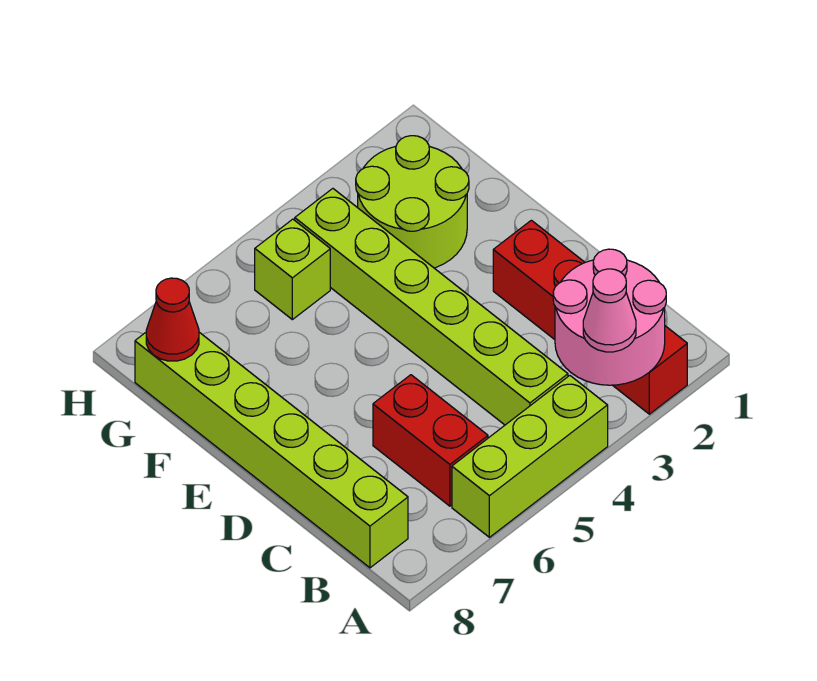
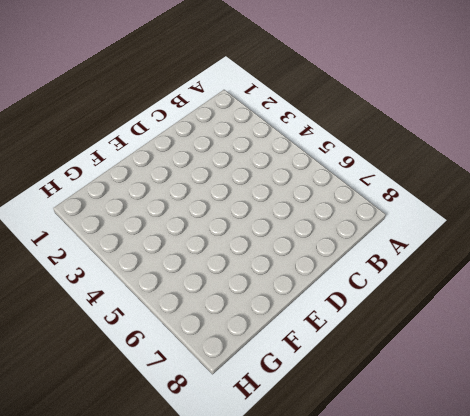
none -> red 1x4 brick [493,220,687,414]
none -> lime 1x3 brick [452,376,608,537]

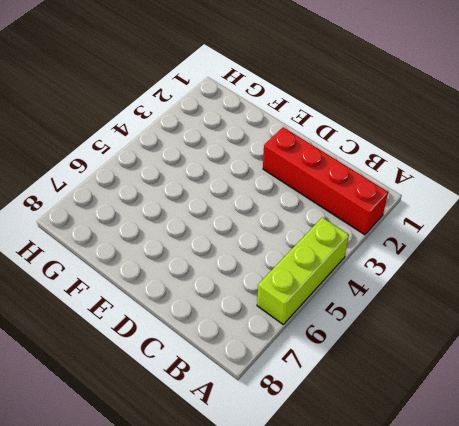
none -> lime 1x6 brick [295,189,568,425]
none -> red 1x2 brick [373,375,488,506]

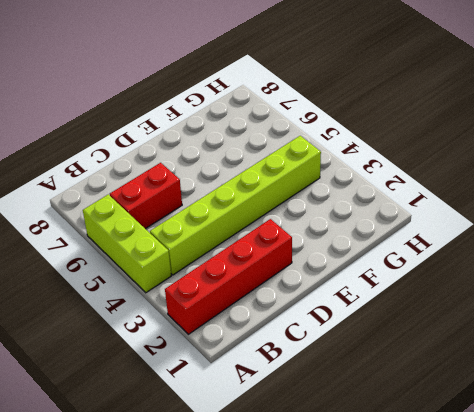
none -> lime 1x6 brick [135,332,408,568]
none -> lime 2x2 round brick [356,136,469,268]

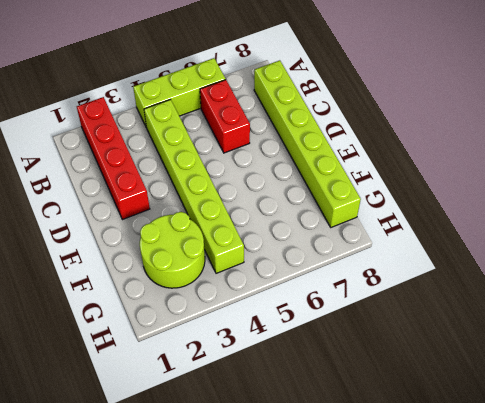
none -> lime 1x1 brick [255,219,330,320]
none -> pink 2x2 round brick [553,249,666,385]

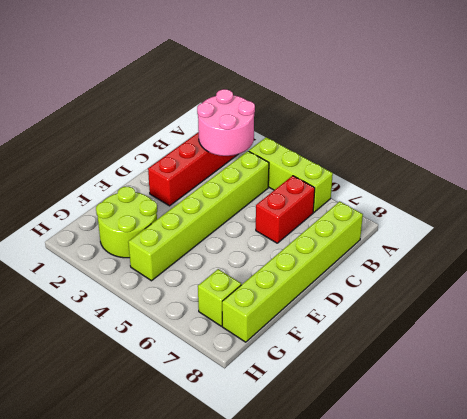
lime 1x1 brick [198,269,241,326] -> lime 1x1 brick moved to [255,219,330,320]
none -> red 1x1 cone [146,278,199,361]
none -> pink 1x1 cone [583,269,636,352]

